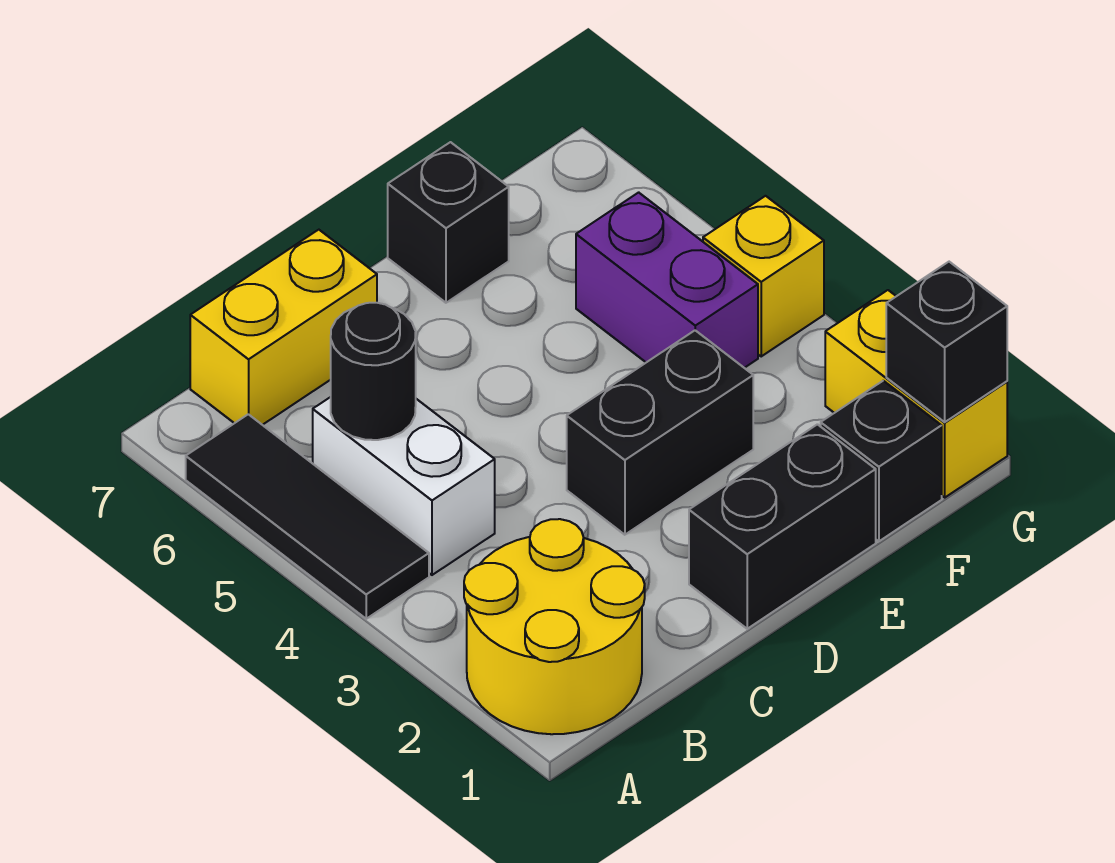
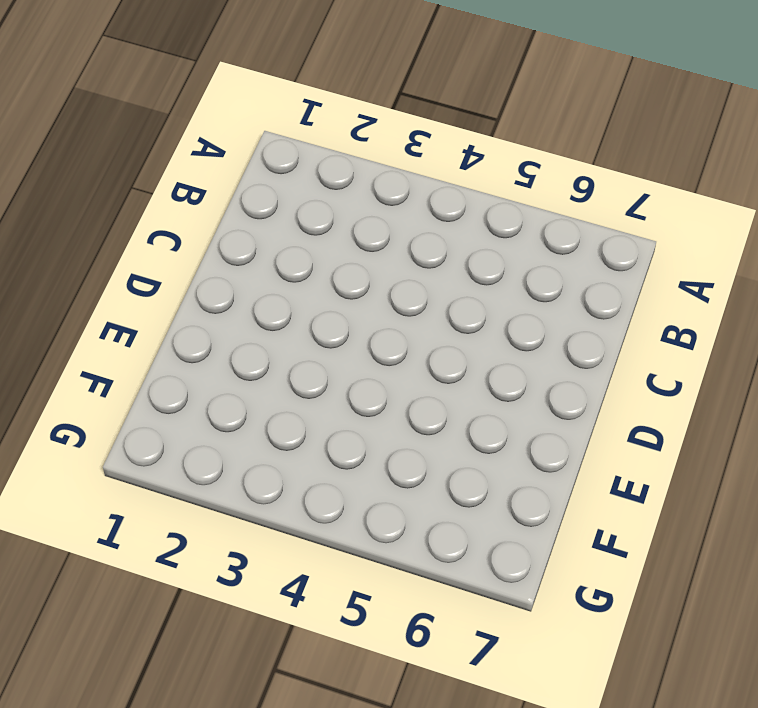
none -> yellow 2x2 round brick [464,519,645,734]
none -> black 1x3 tile [186,414,429,619]
none -> white 1x2 brick [313,397,495,575]

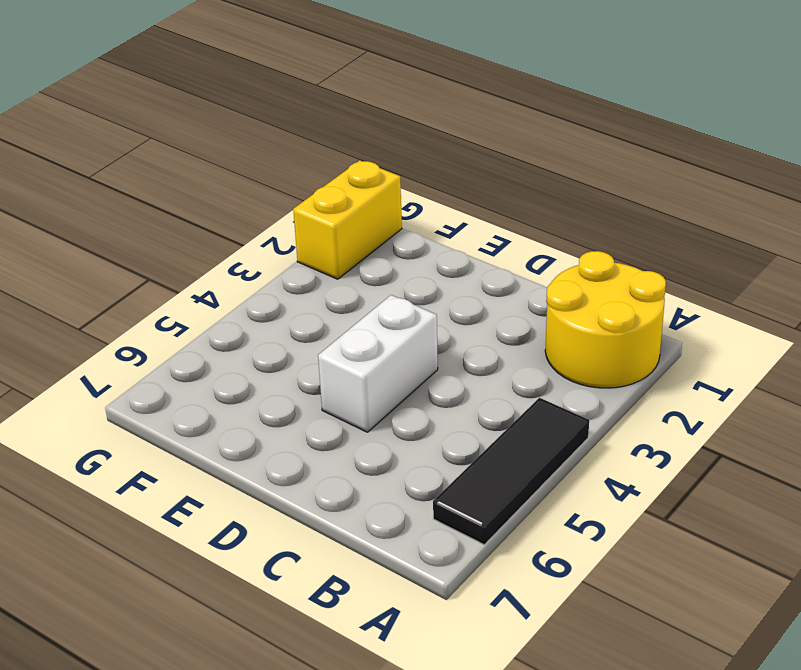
white 1x2 brick [318,295,438,432] -> white 1x2 brick moved to [313,397,495,575]
none -> yellow 1x2 brick [190,230,377,425]
none -> black 1x2 brick [689,424,876,629]
none -> black 1x2 brick [567,330,753,535]

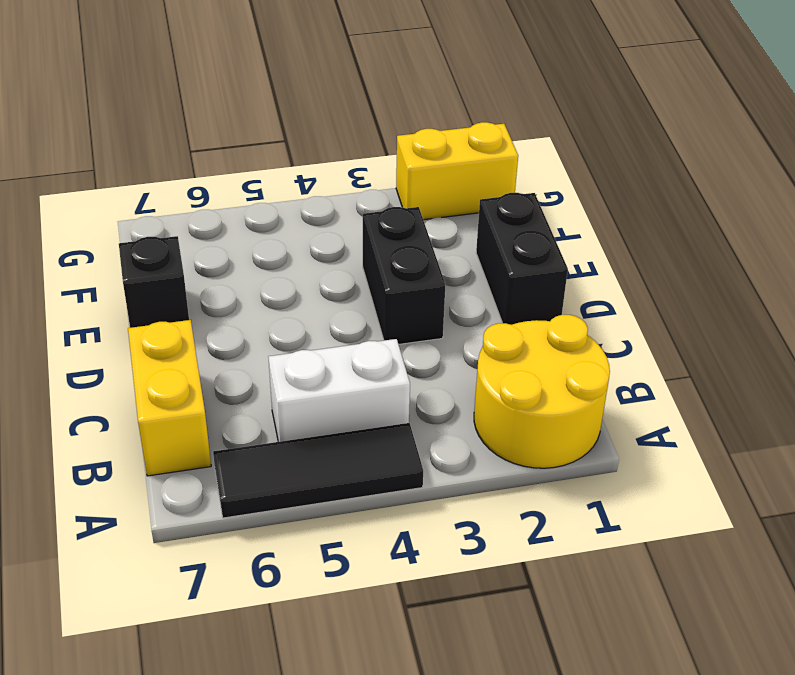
none -> black 1x1 brick [821,381,942,541]
none -> purple 1x2 brick [576,192,758,368]
none -> yellow 1x1 brick [703,196,824,356]

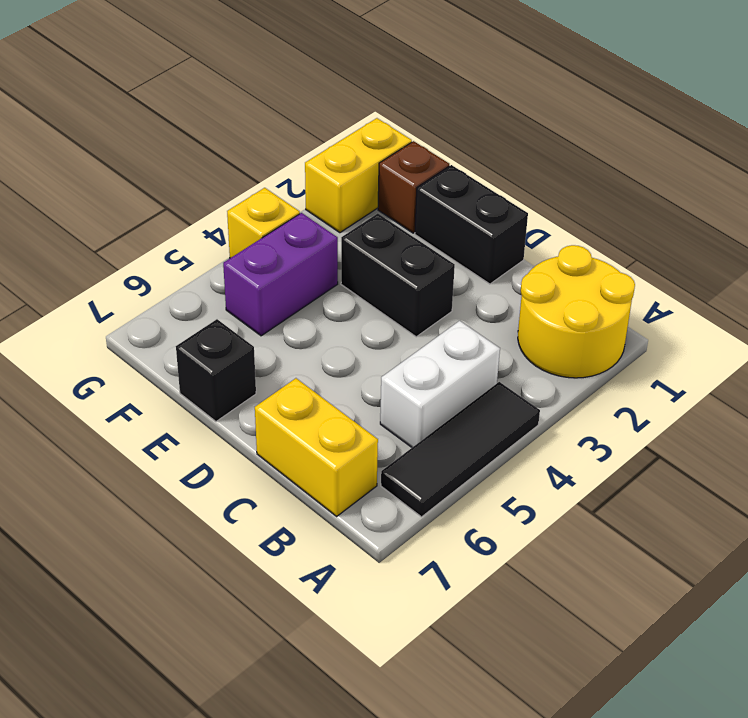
brown 1x1 brick [378,141,449,233] -> black 1x1 brick [821,381,942,541]
none -> black 1x1 round brick [331,303,416,440]
none -> black 1x1 brick [886,262,1007,422]

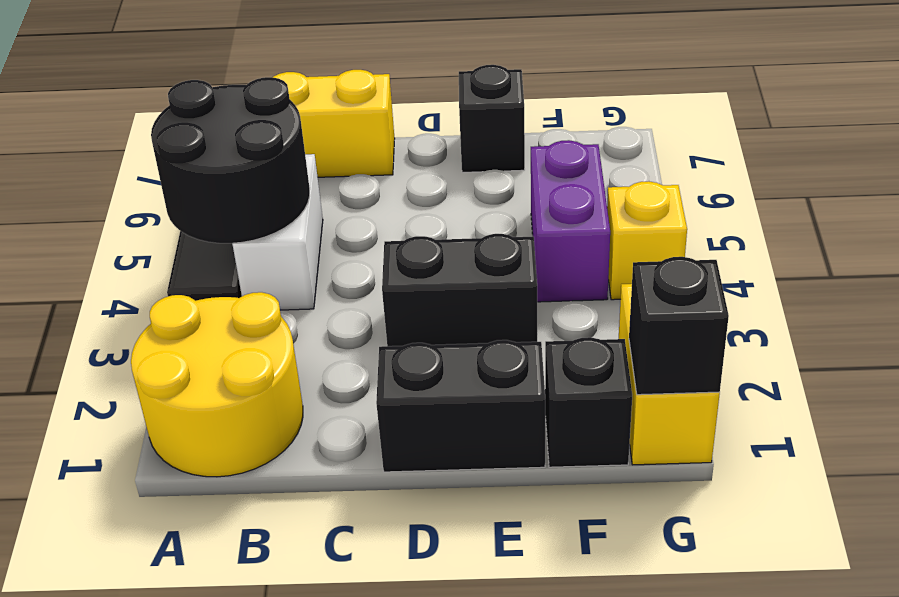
black 2x2 round brick [151,77,310,243] -> black 1x1 round brick [331,303,416,440]

